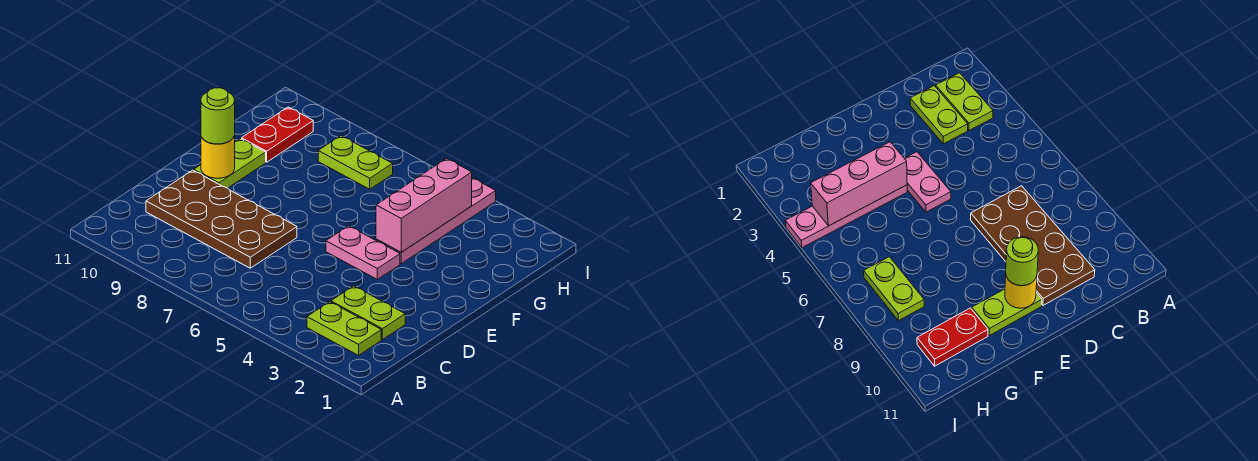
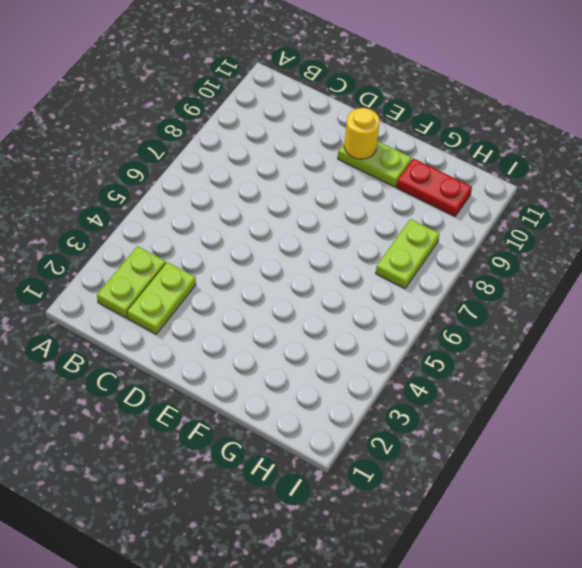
none -> brown 2x4 plate [146,170,297,268]
none -> pink 1x2 plate [326,226,400,279]

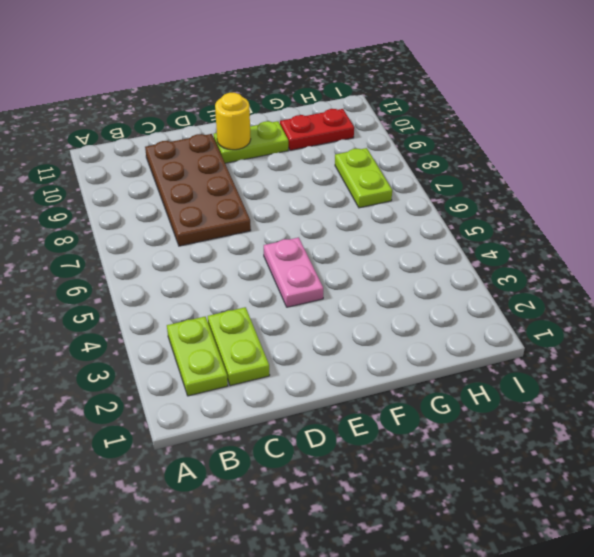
none -> pink 1x4 plate [376,178,496,264]
none -> pink 1x3 brick [376,158,472,252]

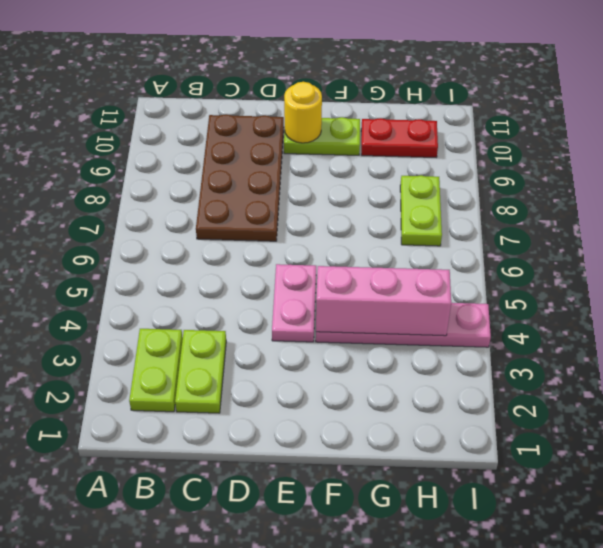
none -> lime 1x1 round brick [201,88,235,144]

